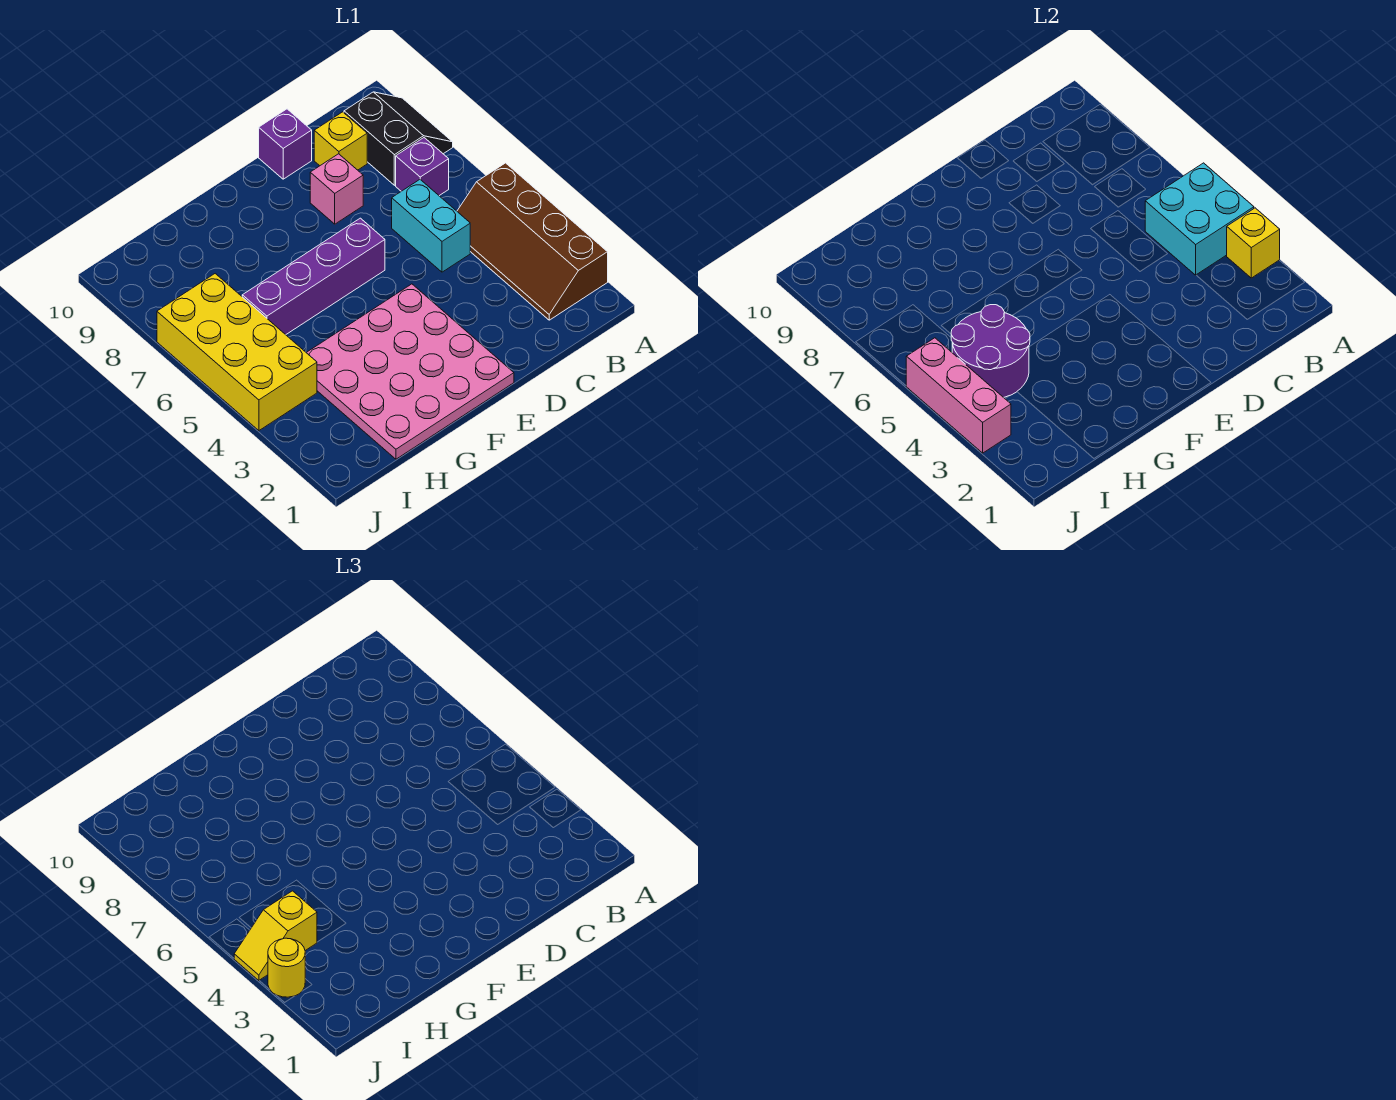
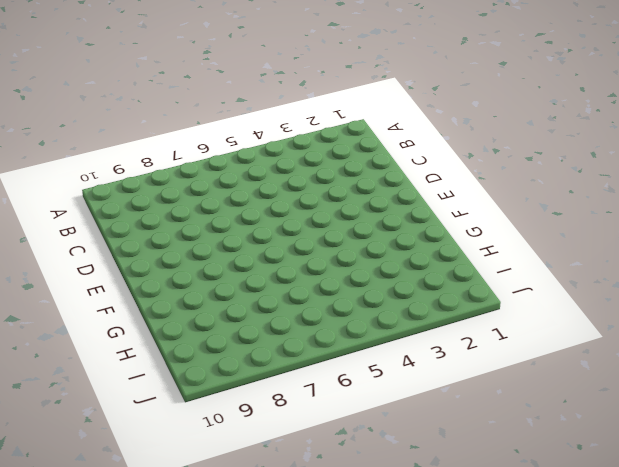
none -> brown 2x4 slope [457,163,608,320]
none -> black 2x2 slope [344,92,453,185]
none -> purple 1x1 brick [396,138,449,196]

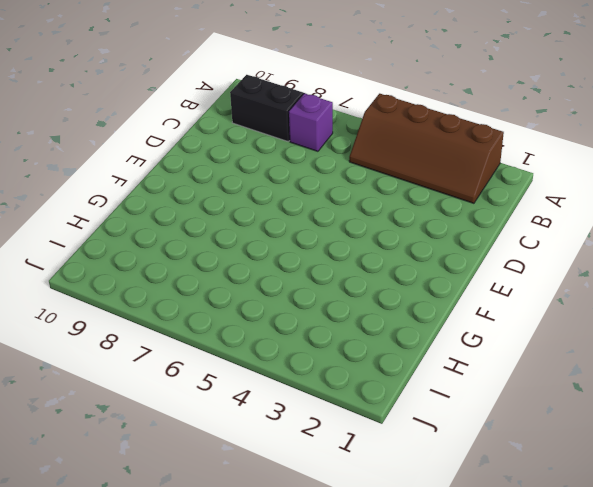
none -> cyan 1x2 brick [392,180,470,272]
none -> yellow 1x1 brick [314,112,367,170]
none -> pink 1x1 brick [310,154,363,224]

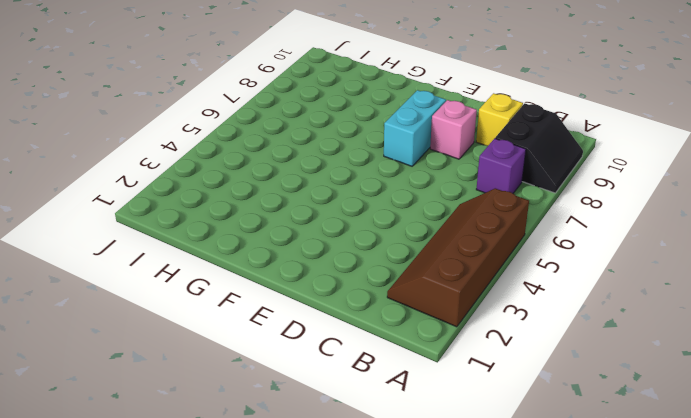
cyan 1x2 brick [384,90,446,166] -> cyan 1x2 brick moved to [392,180,470,272]
none -> purple 1x1 brick [259,109,312,179]
none -> pink 4x4 plate [306,284,514,459]
none -> purple 1x4 brick [242,218,385,335]

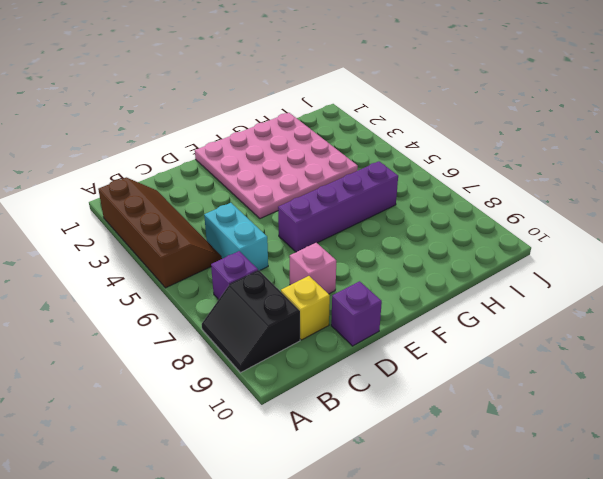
none -> yellow 2x4 brick [157,274,317,431]
none -> yellow 1x1 brick [1227,208,1280,278]
none -> cyan 2x2 brick [1145,163,1254,275]

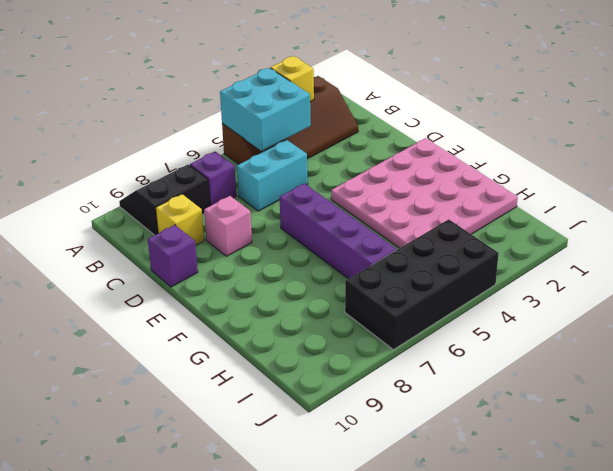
black 2x4 brick [345,219,499,350] -> yellow 2x4 brick [157,274,317,431]
none -> purple 2x2 round brick [951,305,1030,397]
none -> pink 1x3 brick [906,338,1011,453]
none -> yellow 1x2 slope [234,891,317,981]

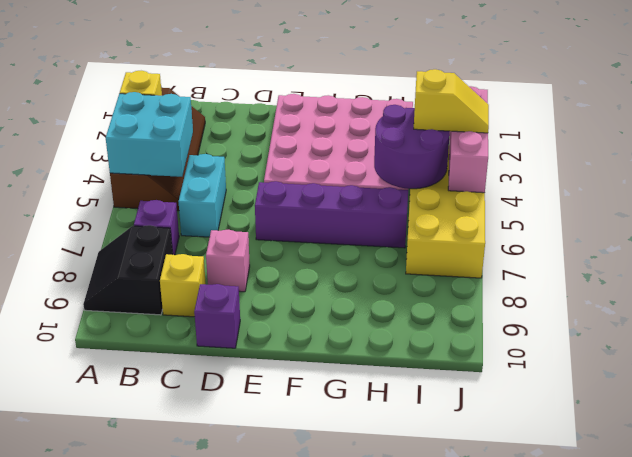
none -> yellow 1x1 round brick [268,938,305,997]

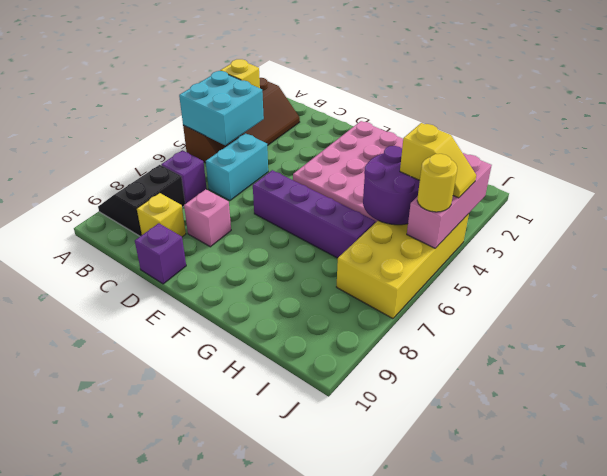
yellow 1x1 round brick [417,154,457,212] -> yellow 1x1 round brick moved to [268,938,305,997]

